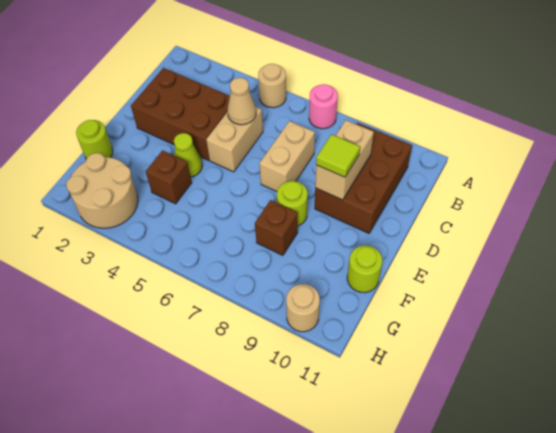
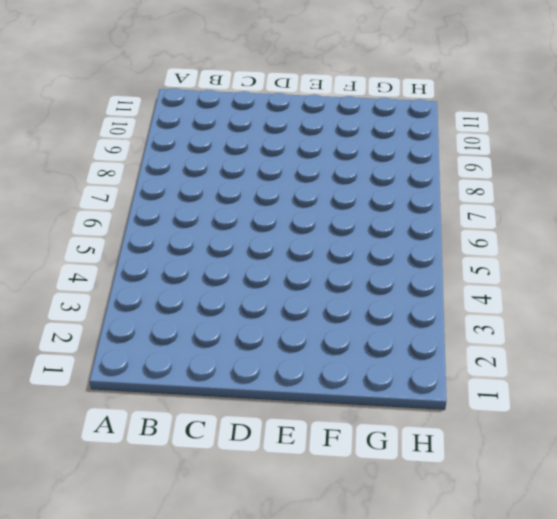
none -> tan 1x1 round brick [258,64,286,108]
none -> pink 1x1 round brick [309,84,338,129]
none -> brown 2x3 brick [315,123,412,233]

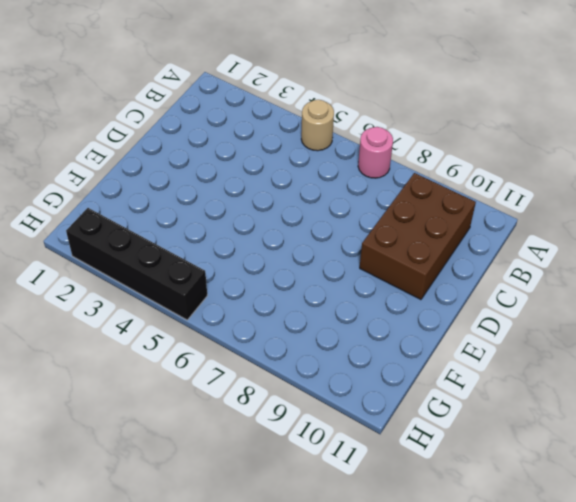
black 1x4 brick [66,208,207,320] -> tan 2x2 round brick [66,153,138,228]
none -> brown 2x3 brick [131,68,230,160]
none -> tan 1x2 brick [206,107,263,172]
none -> tan 1x2 brick [259,121,315,192]

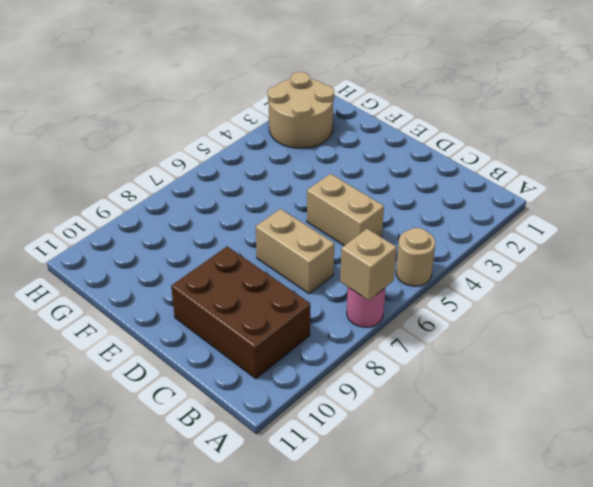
tan 1x1 brick [340,229,397,300] -> none
none -> brown 2x3 brick [131,68,230,160]
none -> lime 1x1 cone [174,133,202,177]
none -> lime 1x1 round brick [277,181,308,226]

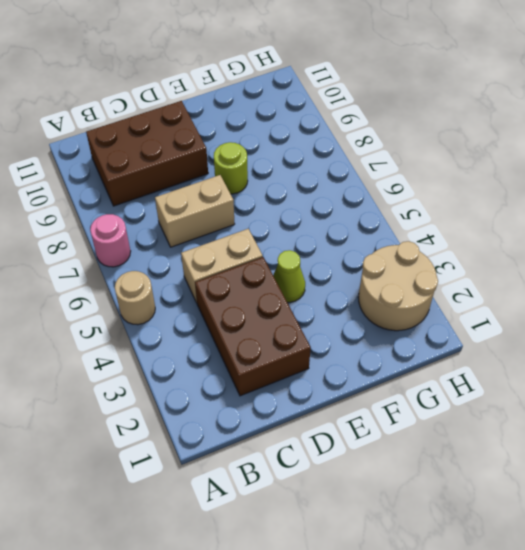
none -> lime 1x1 round brick [76,120,113,159]
none -> brown 1x1 brick [146,150,192,204]
none -> brown 1x1 brick [255,200,298,255]

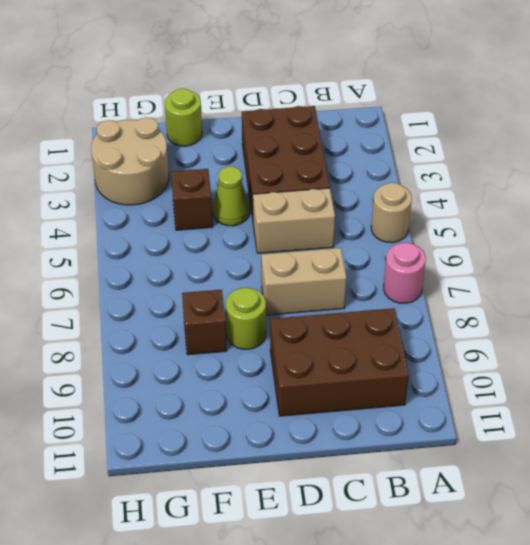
none -> lime 1x1 round brick [347,246,382,293]
none -> tan 1x1 round brick [286,284,320,332]
none -> tan 1x1 cone [227,78,256,125]

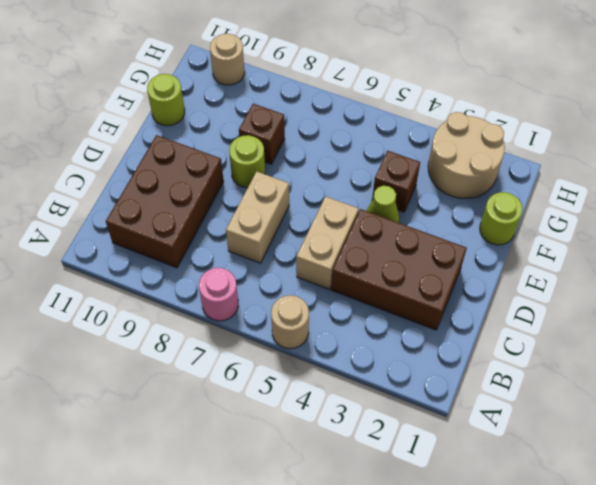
none -> tan 1x1 cone [227,78,256,125]
none -> tan 1x2 brick [315,120,374,200]
none -> lime 1x1 tile [316,134,360,177]

